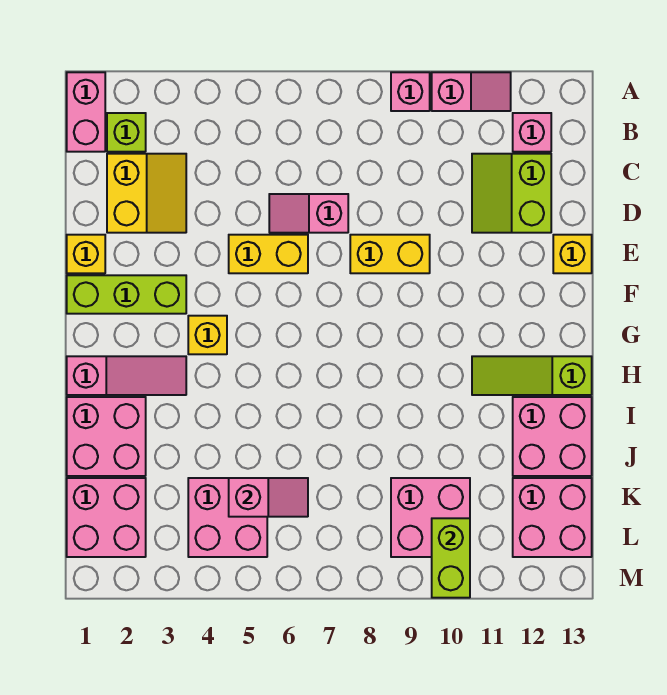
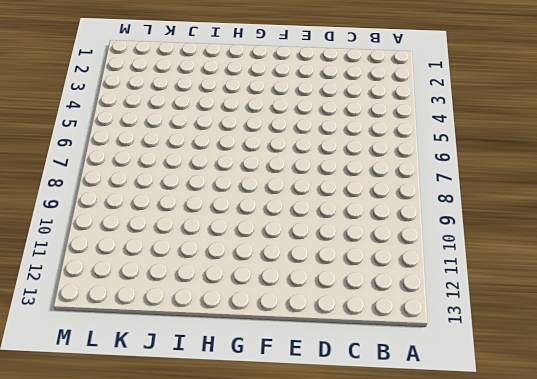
none -> pink 1x2 brick [67,72,105,152]
none -> pink 1x1 brick [391,72,430,111]
none -> pink 1x2 slope [432,72,511,111]

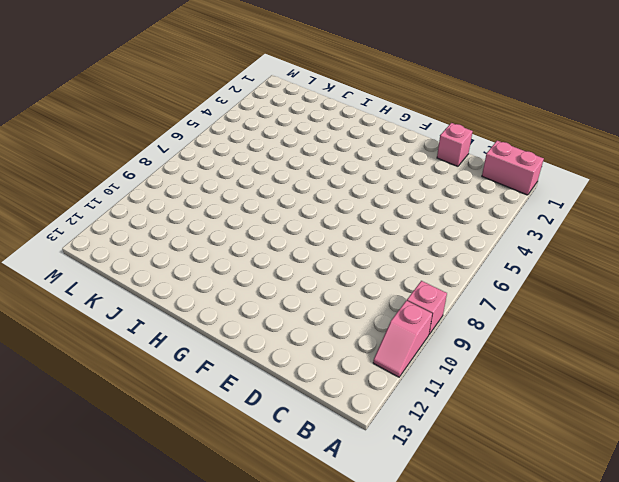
pink 1x1 brick [437,123,473,166] -> pink 1x1 brick moved to [513,113,551,152]
none -> lime 1x1 brick [107,113,146,152]
none -> yellow 2x2 slope [107,154,186,233]
none -> lime 2x2 slope [472,154,551,233]

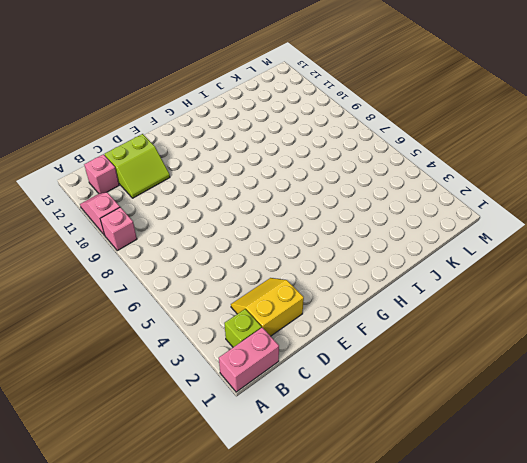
none -> pink 1x2 slope [269,194,348,233]
none -> yellow 1x1 brick [67,235,105,273]
none -> yellow 1x2 brick [229,235,308,273]

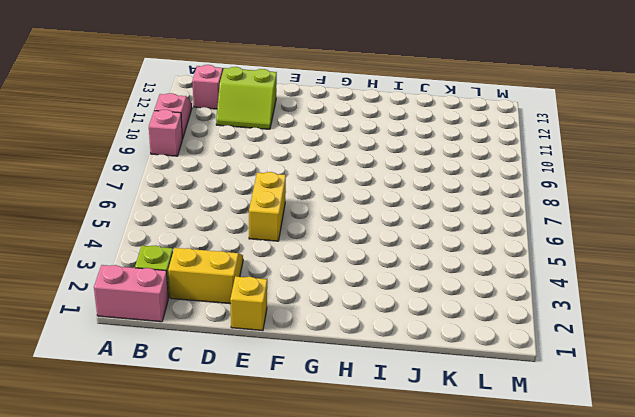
none -> pink 1x2 slope [269,194,348,233]
none -> yellow 1x2 brick [350,235,430,273]
none -> yellow 1x1 brick [553,235,592,273]

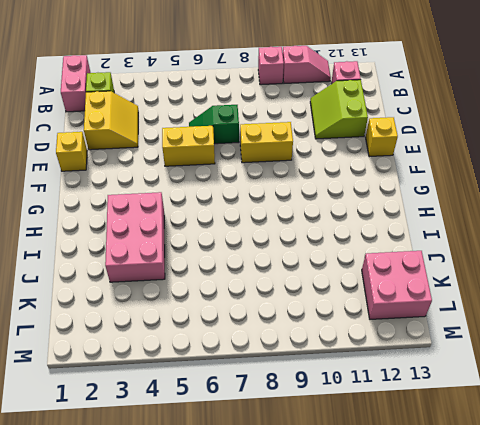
green 1x2 slope [189,105,239,144] -> pink 1x2 slope [269,194,348,233]
pink 2x3 brick [105,192,165,282] -> pink 1x3 slope [67,356,186,395]
none -> lime 1x3 brick [67,275,186,314]
none -> yellow 1x1 brick [188,316,227,354]
none -> lime 1x3 slope [472,356,592,395]

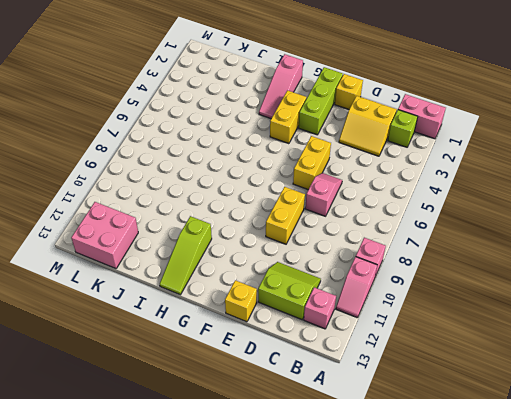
yellow 1x2 brick [270,90,307,144] -> yellow 1x1 brick [188,316,227,354]
lime 1x3 slope [160,216,212,295] -> lime 1x3 slope turned to [472,356,592,395]
none -> pink 2x2 brick [67,397,146,476]
none -> pink 2x2 brick [513,397,592,476]
none -> pink 2x2 brick [67,478,146,557]

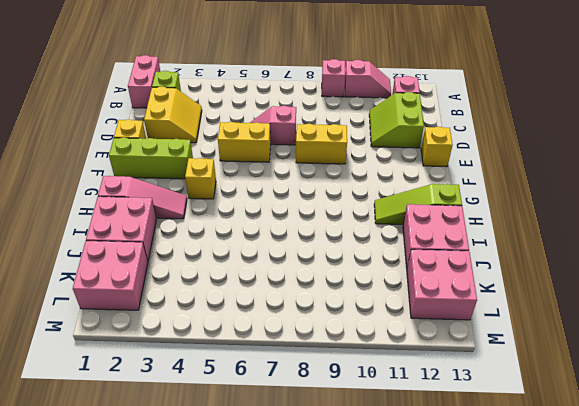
none -> pink 2x2 brick [188,478,267,557]
none -> pink 2x2 brick [391,478,470,557]
none -> pink 1x2 slope [229,478,308,517]

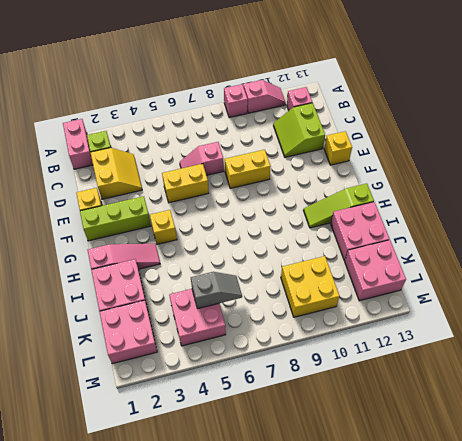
grey 1x2 slope [191,272,242,309] -> pink 1x2 slope [229,478,308,517]
yellow 2x2 brick [281,256,339,317] -> pink 2x2 brick [391,478,470,557]
none -> lime 1x2 brick [432,518,470,598]

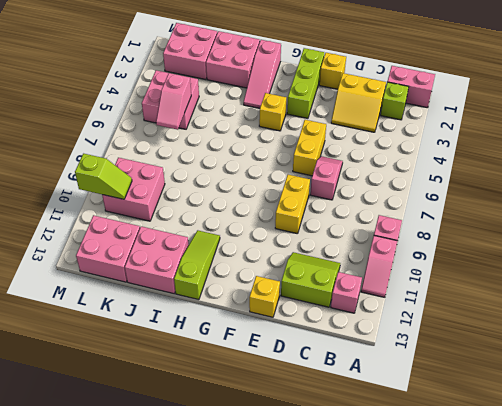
lime 1x2 slope [75,154,132,199] -> lime 1x2 brick [432,518,470,598]

